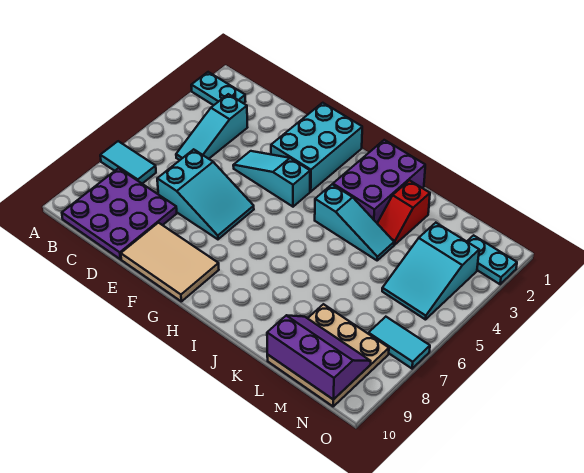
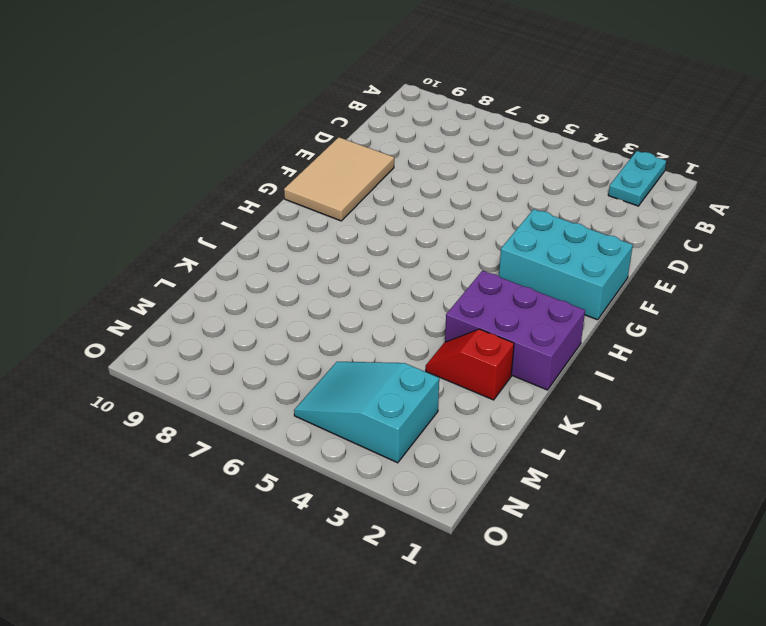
none -> cyan 1x2 tile [100,141,156,184]
none -> purple 3x3 plate [62,168,177,259]
none -> cyan 1x3 slope [176,94,247,160]

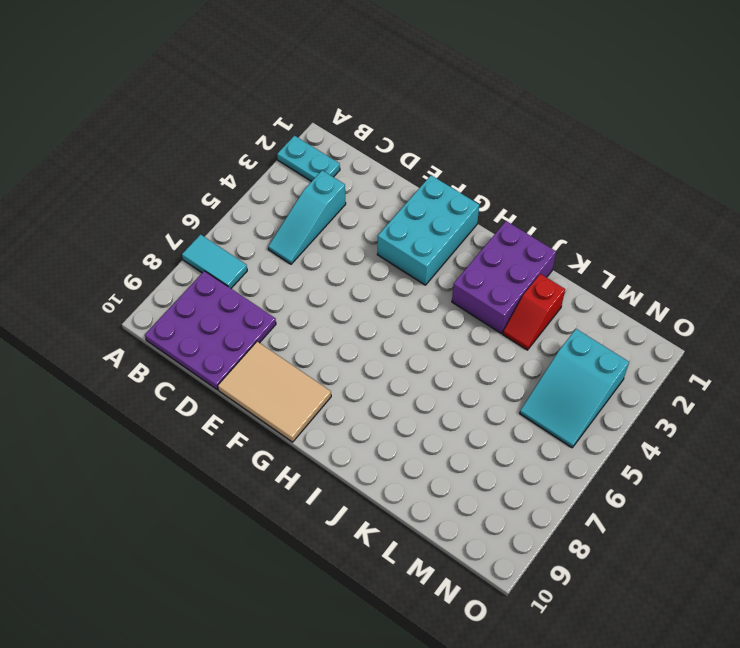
none -> cyan 2x3 slope [157,149,254,239]
none -> cyan 1x3 slope [233,151,310,207]
none -> cyan 1x3 slope [315,184,394,260]

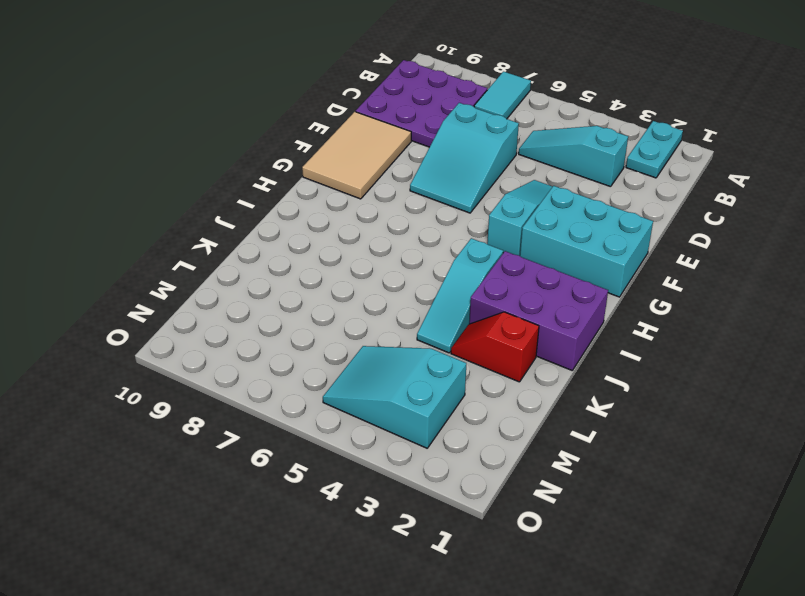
none -> tan 3x3 plate [267,304,389,406]
none -> cyan 1x2 plate [467,235,517,284]
none -> cyan 1x2 tile [368,317,430,369]

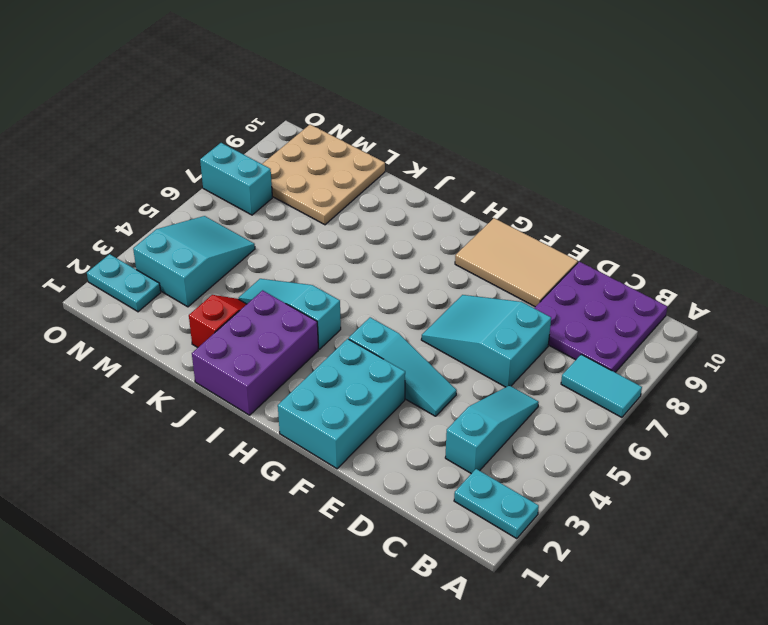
cyan 1x2 brick [200,143,272,215] -> cyan 1x2 tile [368,317,430,369]
none -> purple 2x3 slope [267,315,371,400]

